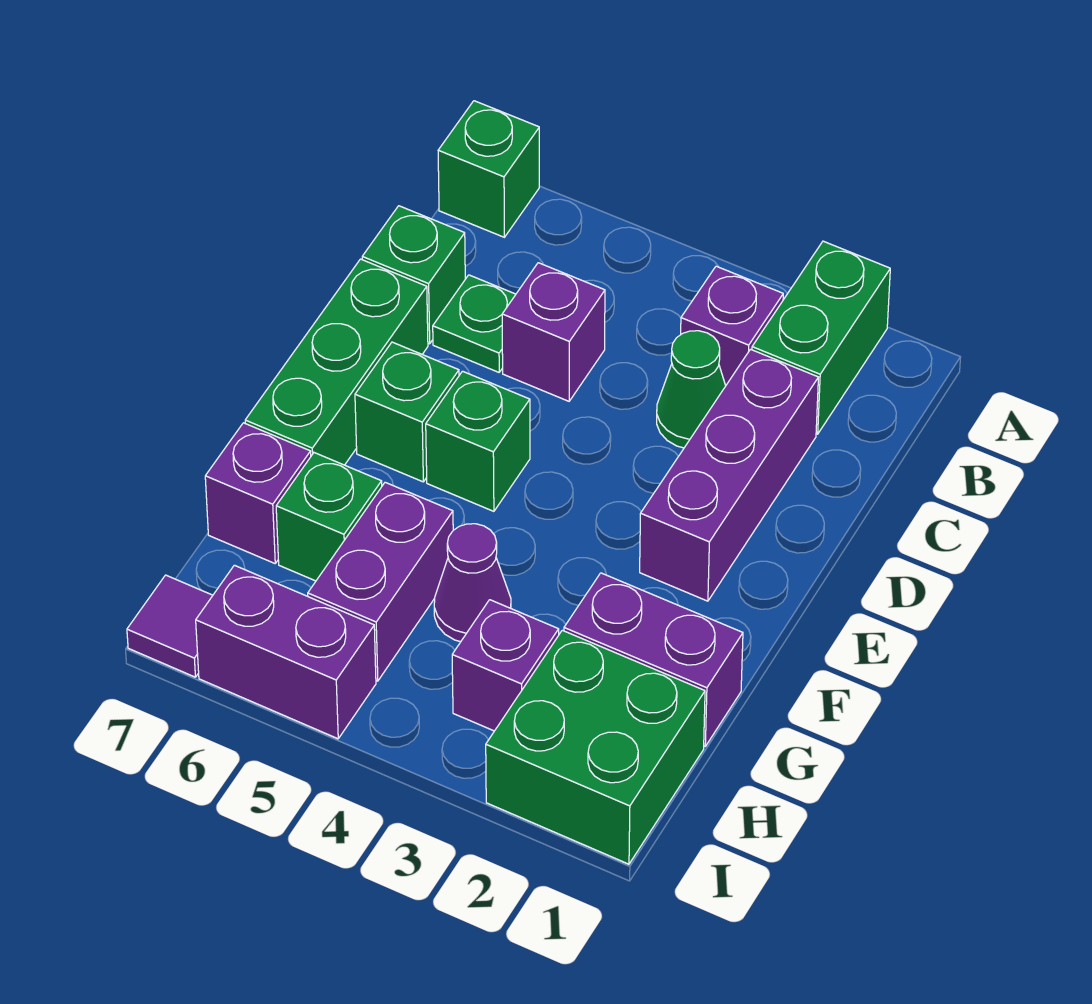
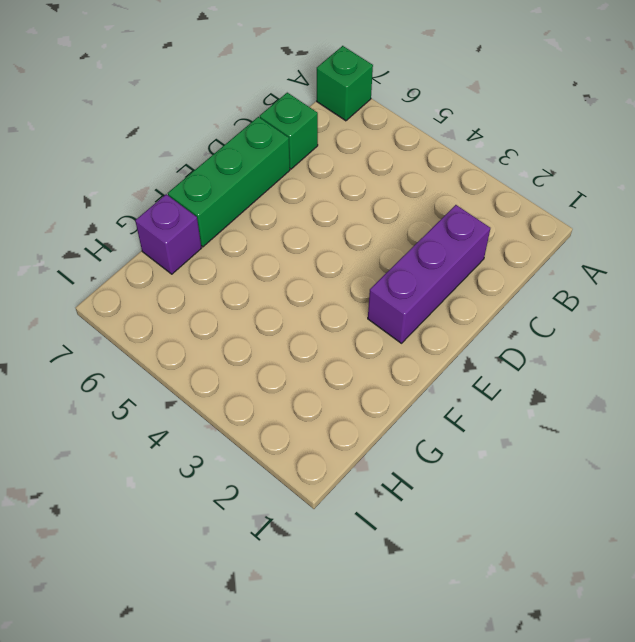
none -> green 1x2 brick [752,241,890,434]
none -> purple 1x1 brick [681,266,783,385]
none -> green 1x1 cone [657,331,726,448]

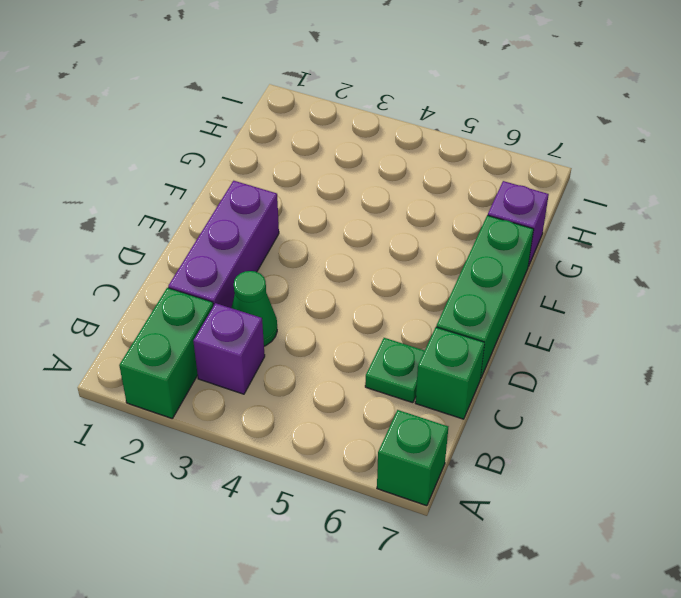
none -> purple 1x1 brick [502,263,605,401]
none -> green 1x1 brick [426,371,530,511]
none -> green 1x1 brick [355,342,459,482]

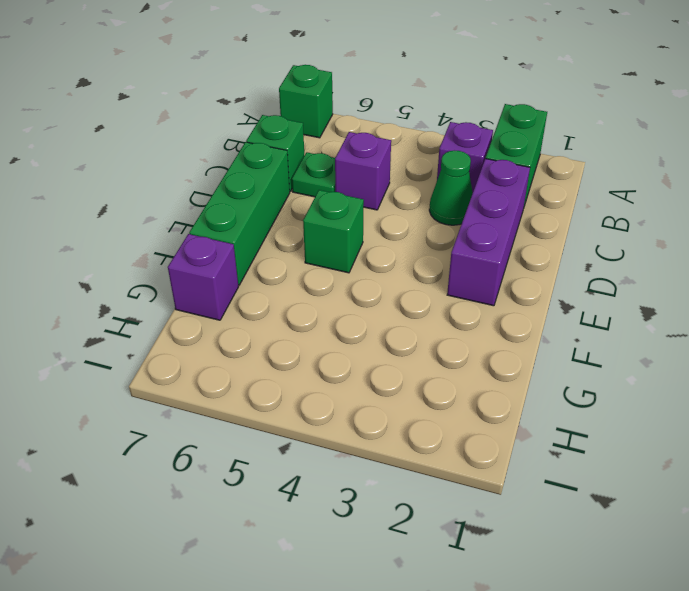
none -> green 1x1 brick [355,342,459,482]
none -> purple 1x2 brick [564,573,743,746]
none -> purple 1x1 cone [434,524,511,642]

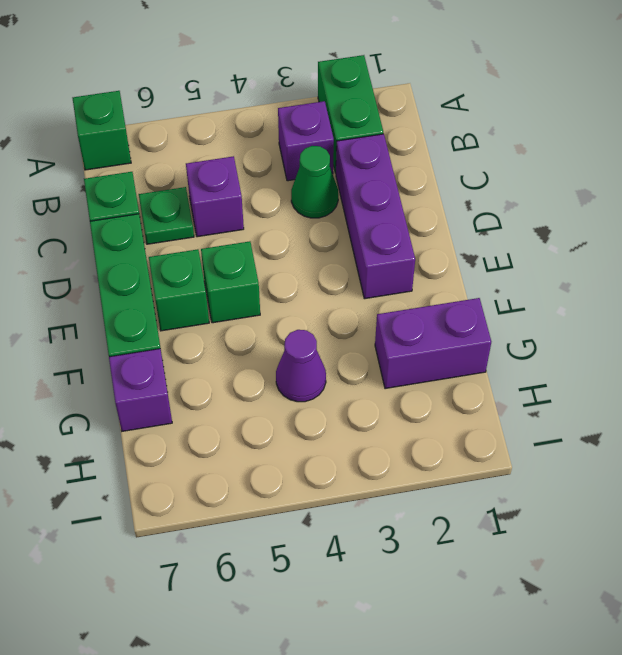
none -> purple 1x2 brick [308,482,453,681]
none -> green 1x1 brick [276,453,382,581]
none -> green 2x2 brick [486,630,705,864]

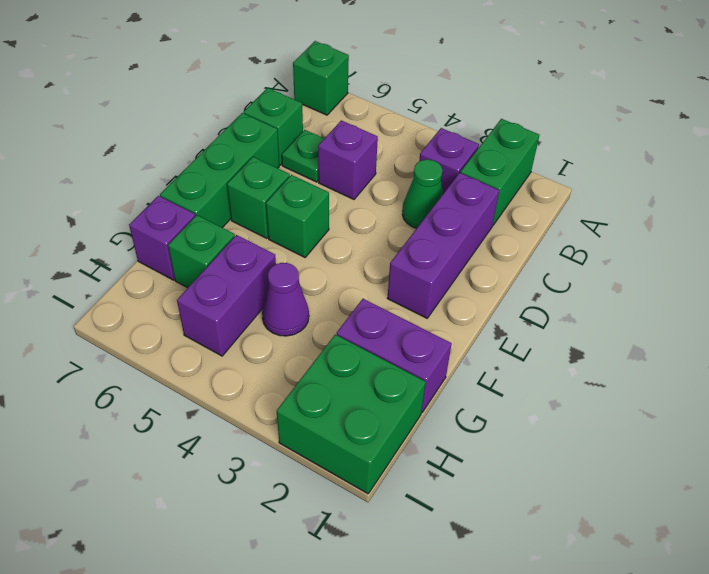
none -> purple 1x1 brick [452,600,559,731]
none -> purple 1x2 brick [196,565,376,739]
none -> purple 1x1 tile [127,575,213,677]

